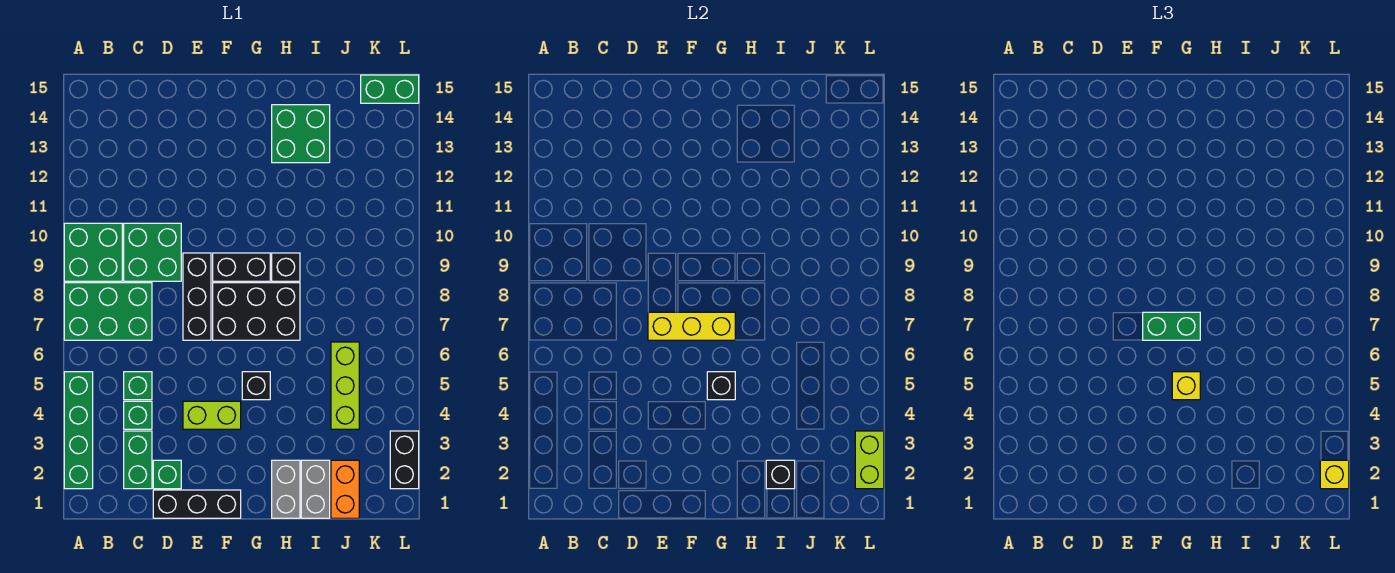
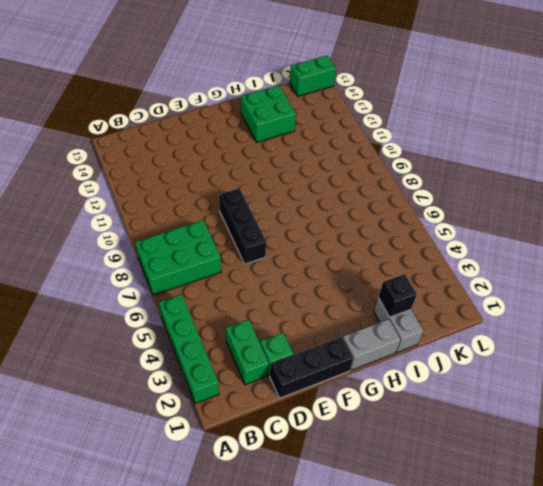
grey 1x2 brick [343,319,401,370] -> grey 1x2 brick turned to [272,460,300,518]
none -> green 2x2 brick [64,223,122,281]
none -> green 1x1 brick [124,401,152,429]
none -> green 1x1 brick [124,372,152,400]

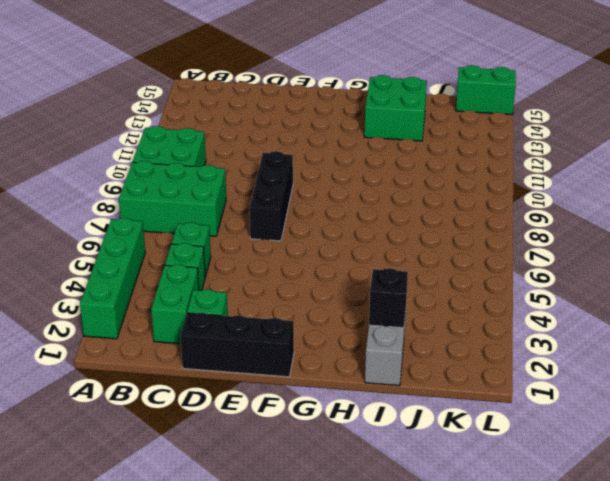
none -> green 2x2 brick [124,223,181,281]
none -> lime 1x2 brick [183,401,241,429]
none -> black 2x3 brick [213,283,300,340]

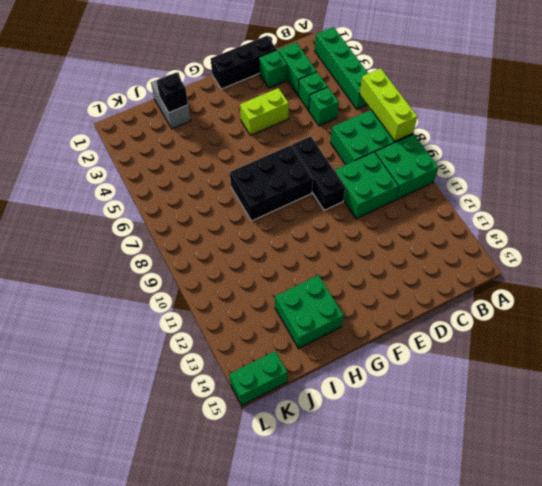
lime 1x3 brick [360,68,417,141] -> lime 1x3 brick moved to [331,342,359,429]
none -> black 1x2 brick [213,253,270,281]
none -> black 1x1 brick [242,372,270,400]
none -> grey 1x2 brick [272,460,300,518]

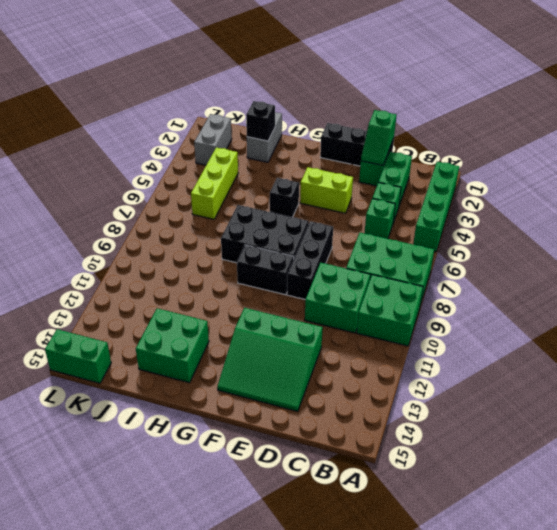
green 1x2 slope [361,110,397,165] -> none
green 3x3 slope [217,308,323,411] -> none
grey 1x2 brick [194,114,232,165] -> grey 1x2 brick moved to [272,460,300,518]
none -> black 1x1 brick [272,253,300,281]
none -> orange 1x2 brick [331,460,359,518]
none -> black 1x2 brick [390,431,419,489]

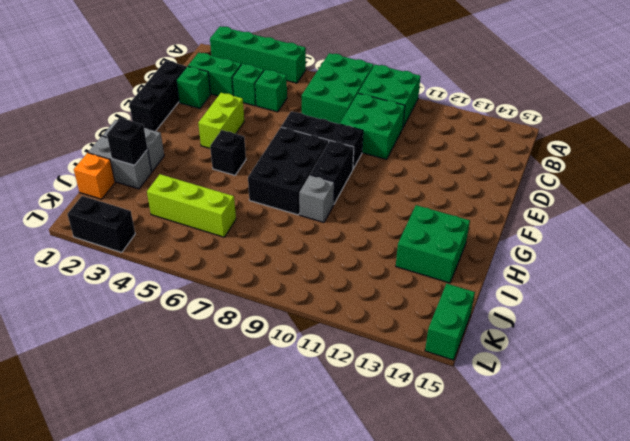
grey 1x1 brick [299,175,334,222] -> black 1x1 brick [272,253,300,281]
orange 1x1 brick [74,153,115,199] -> orange 1x2 brick [331,460,359,518]
none -> yellow 1x3 brick [648,312,735,340]
none -> black 1x1 brick [707,372,735,400]
none -> lime 1x2 brick [855,431,884,489]

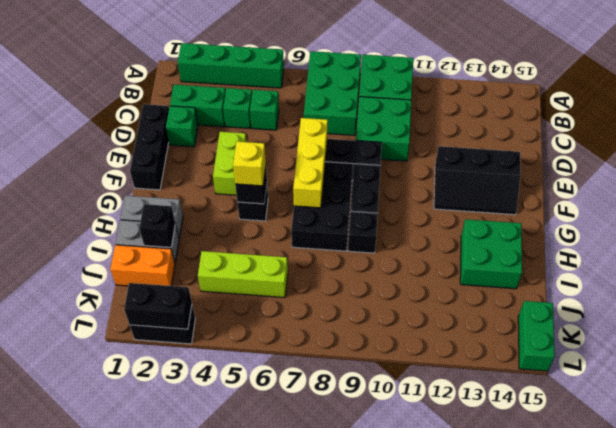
black 2x3 slope [434,146,521,215] -> none
black 1x2 brick [124,283,192,329] -> lime 1x2 brick [855,431,884,489]
none -> green 1x2 brick [1143,312,1200,340]
none -> yellow 1x1 brick [1320,460,1349,489]

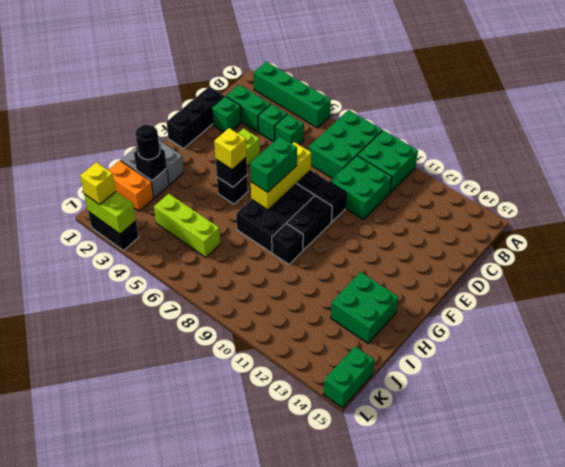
black 1x1 round brick [135,125,160,160] -> none

